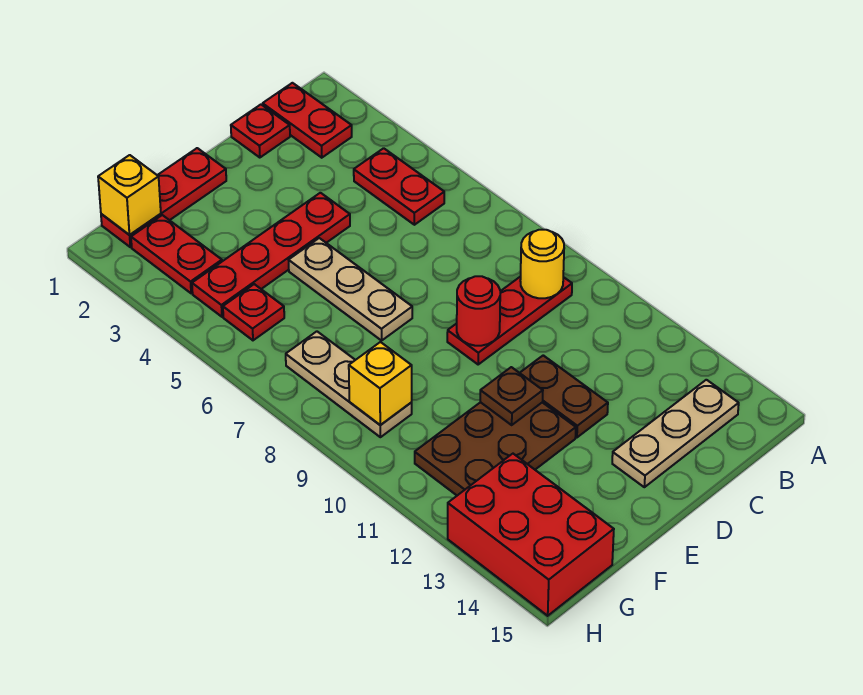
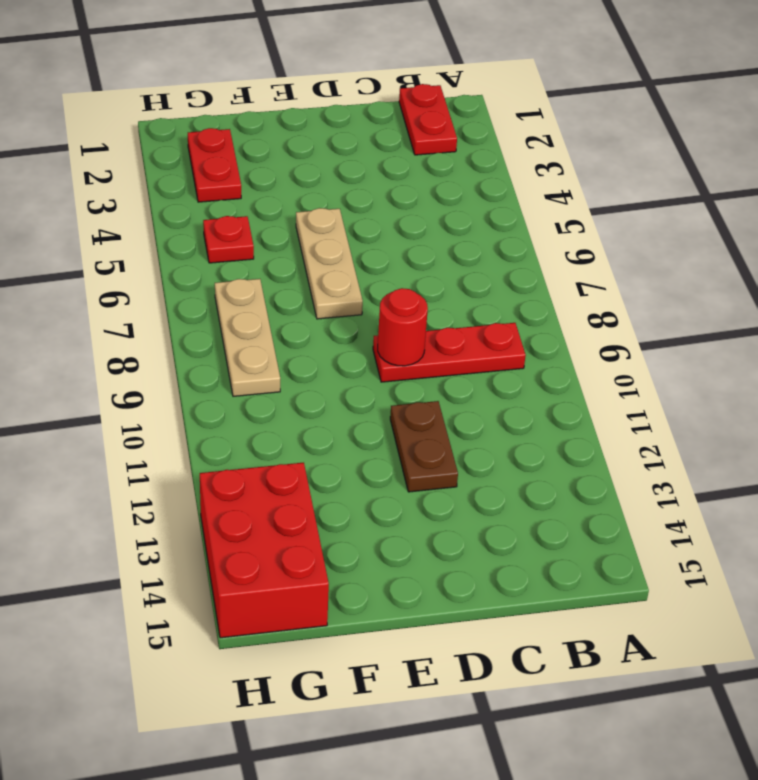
none -> red 1x2 plate [354,148,444,225]
none -> tan 1x3 plate [612,380,739,487]
none -> red 1x1 plate [231,105,290,158]

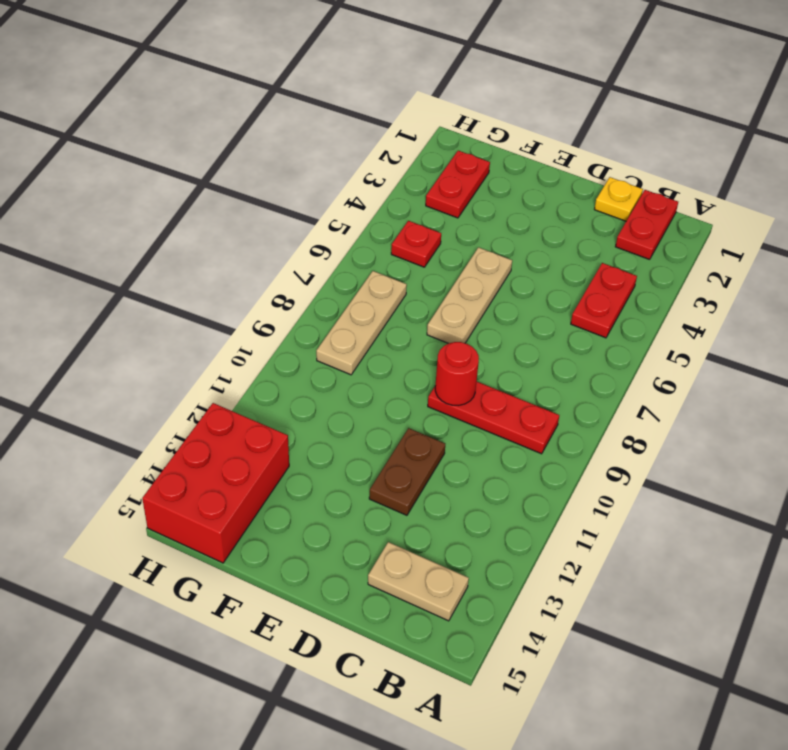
tan 1x2 plate [368,542,469,621] -> tan 1x3 plate [612,380,739,487]
yellow 1x1 plate [594,177,643,221] -> red 1x1 plate [231,105,290,158]
none -> red 1x4 plate [192,193,350,317]
none -> red 1x3 plate [101,148,226,247]
none -> brown 2x3 plate [415,402,576,495]

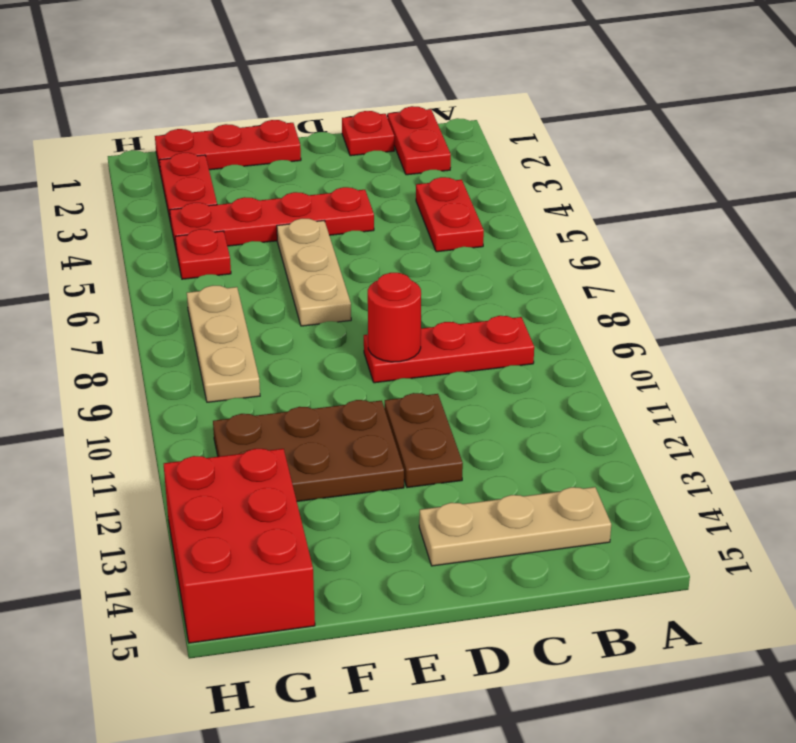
none -> yellow 1x1 round brick [520,230,564,298]
none -> brown 1x1 plate [480,367,543,425]
none -> yellow 1x1 brick [98,155,161,235]

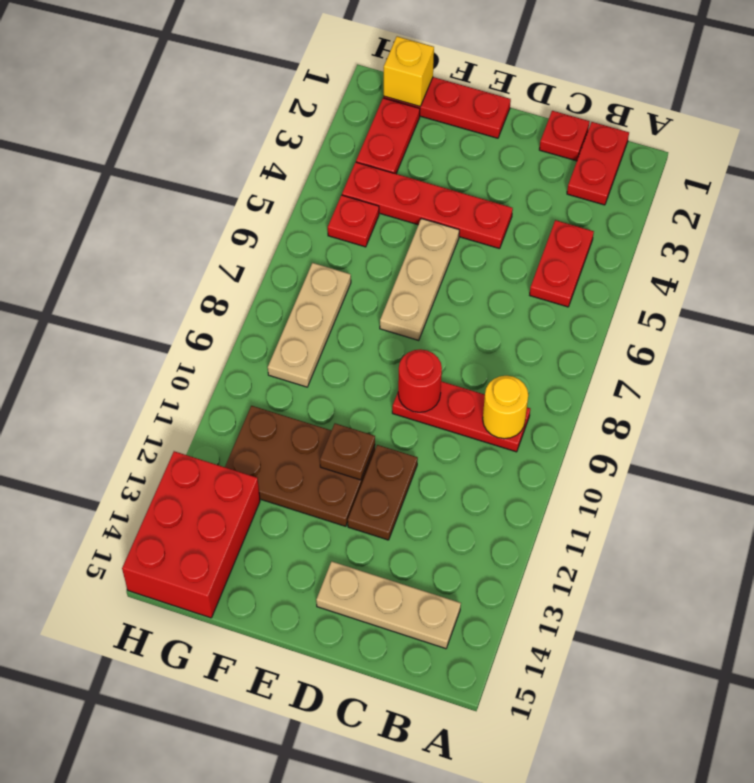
none -> yellow 1x1 brick [349,342,412,425]

